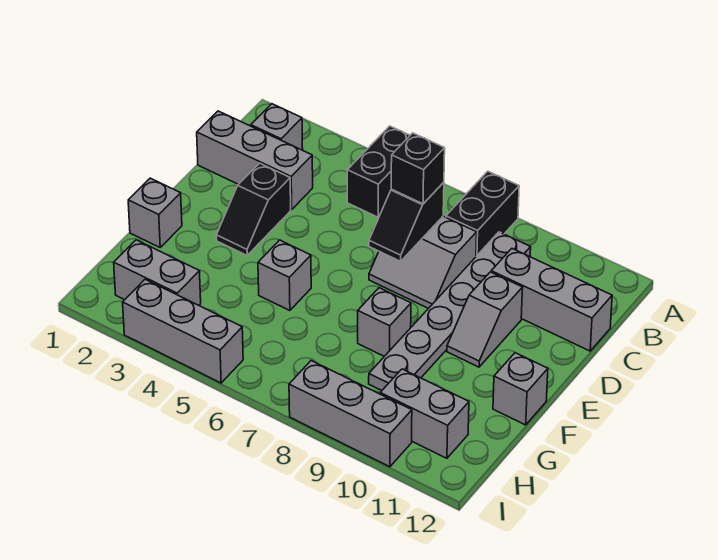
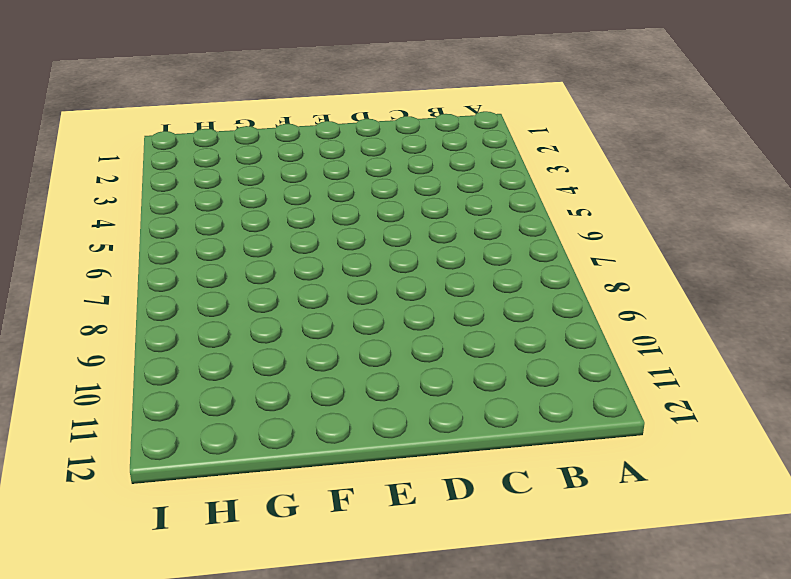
none -> black 1x2 brick [347,126,410,217]
none -> black 1x2 brick [446,171,519,256]
none -> grey 1x1 brick [251,104,303,150]

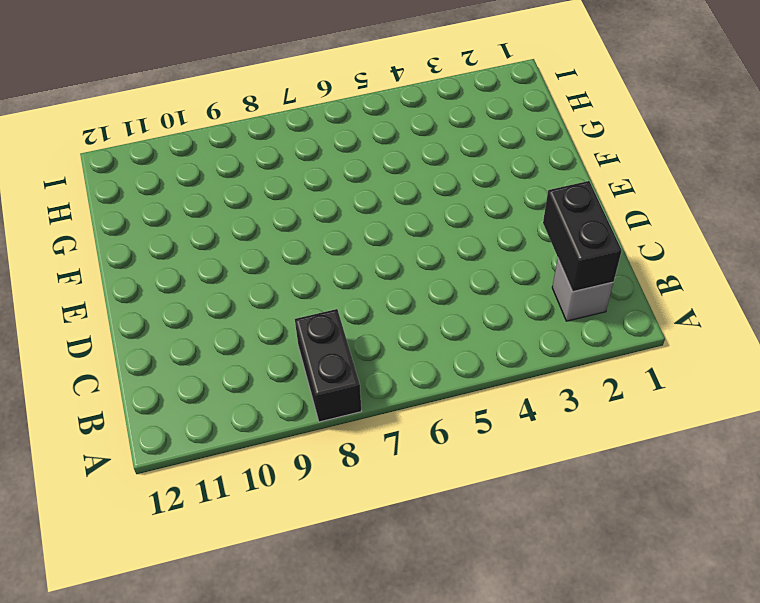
black 1x2 brick [543,181,622,292] -> black 1x2 brick moved to [347,126,410,217]
none -> grey 1x6 plate [369,232,531,390]
none -> grey 1x3 brick [197,111,313,209]
none -> grey 2x2 slope [369,216,477,308]

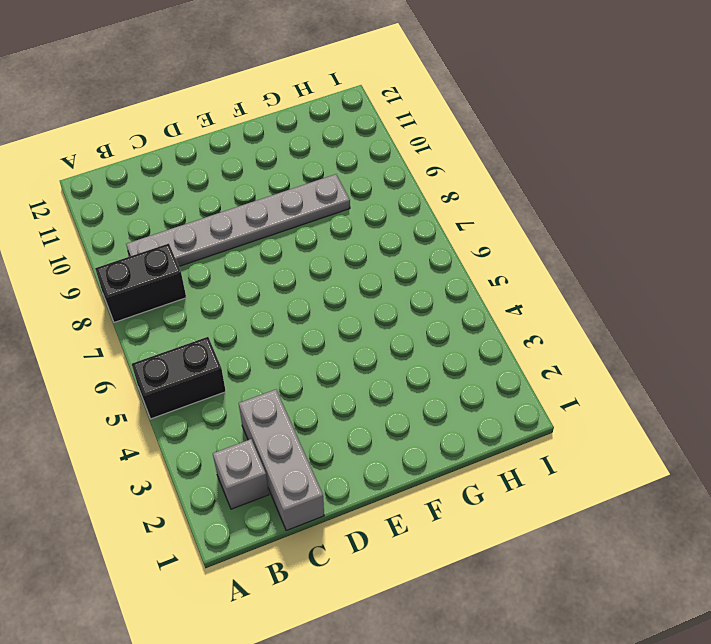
none -> grey 2x2 slope [369,216,477,308]
none -> grey 1x3 brick [491,249,612,351]
none -> black 1x2 slope [216,163,291,255]

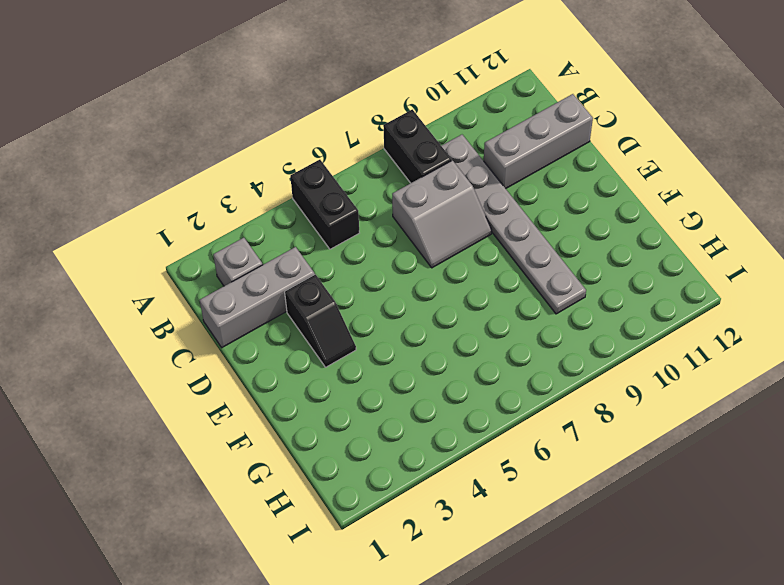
none -> grey 1x2 slope [447,272,523,367]
none -> grey 1x1 brick [128,178,182,247]
none -> grey 1x1 brick [258,240,311,311]

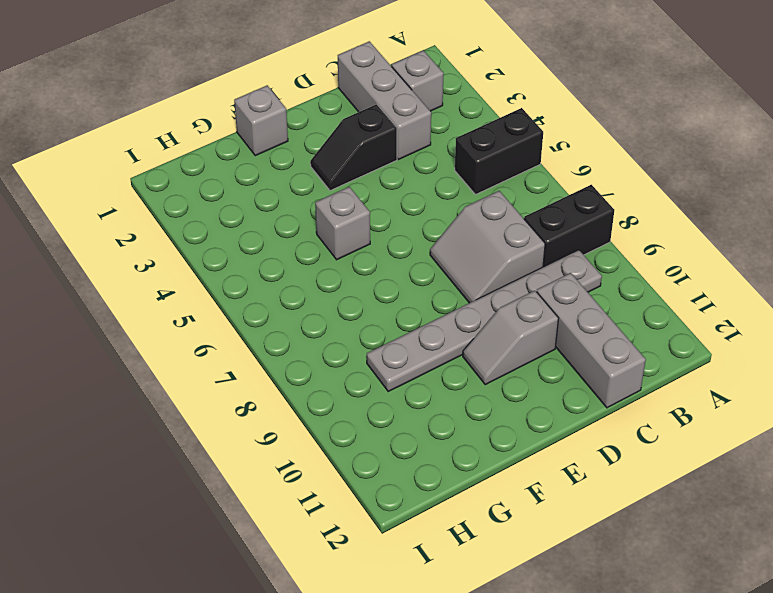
none -> grey 1x1 brick [358,288,411,356]
none -> grey 1x1 brick [493,353,548,425]
none -> grey 1x2 brick [114,240,201,305]

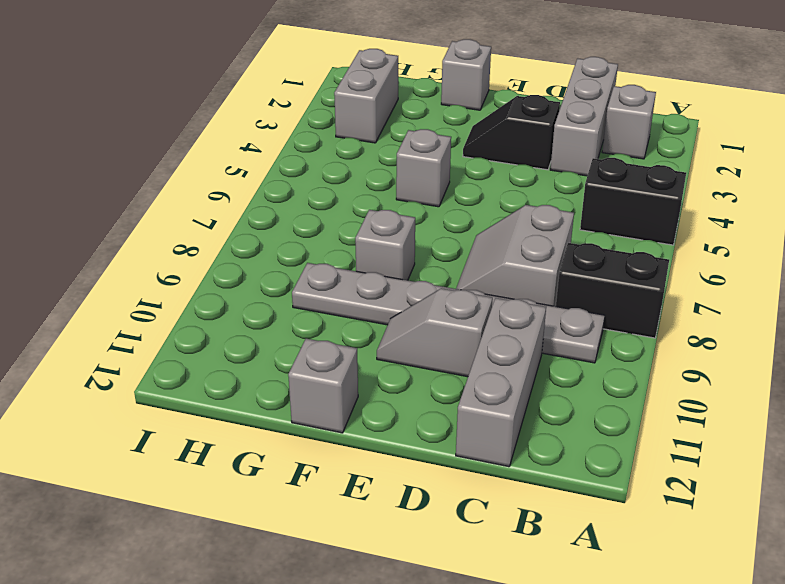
none -> grey 1x2 brick [380,369,469,458]
none -> grey 1x3 brick [123,279,243,383]
none -> grey 1x3 brick [289,361,412,467]

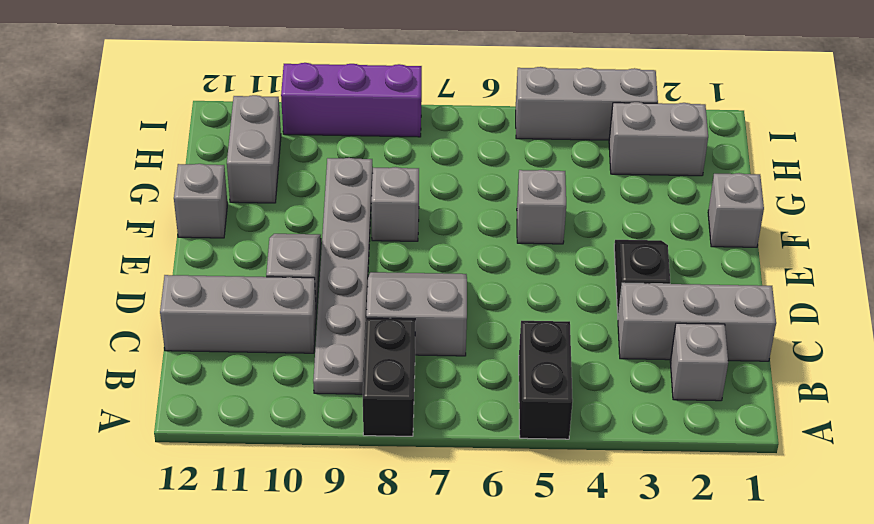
grey 1x2 brick [227,95,281,203] -> grey 1x2 brick turned to [380,369,469,458]
purple 1x3 brick [281,63,422,137] -> grey 1x3 brick [289,361,412,467]
none -> black 1x2 slope [369,182,444,261]
none -> black 1x1 brick [391,133,445,204]

